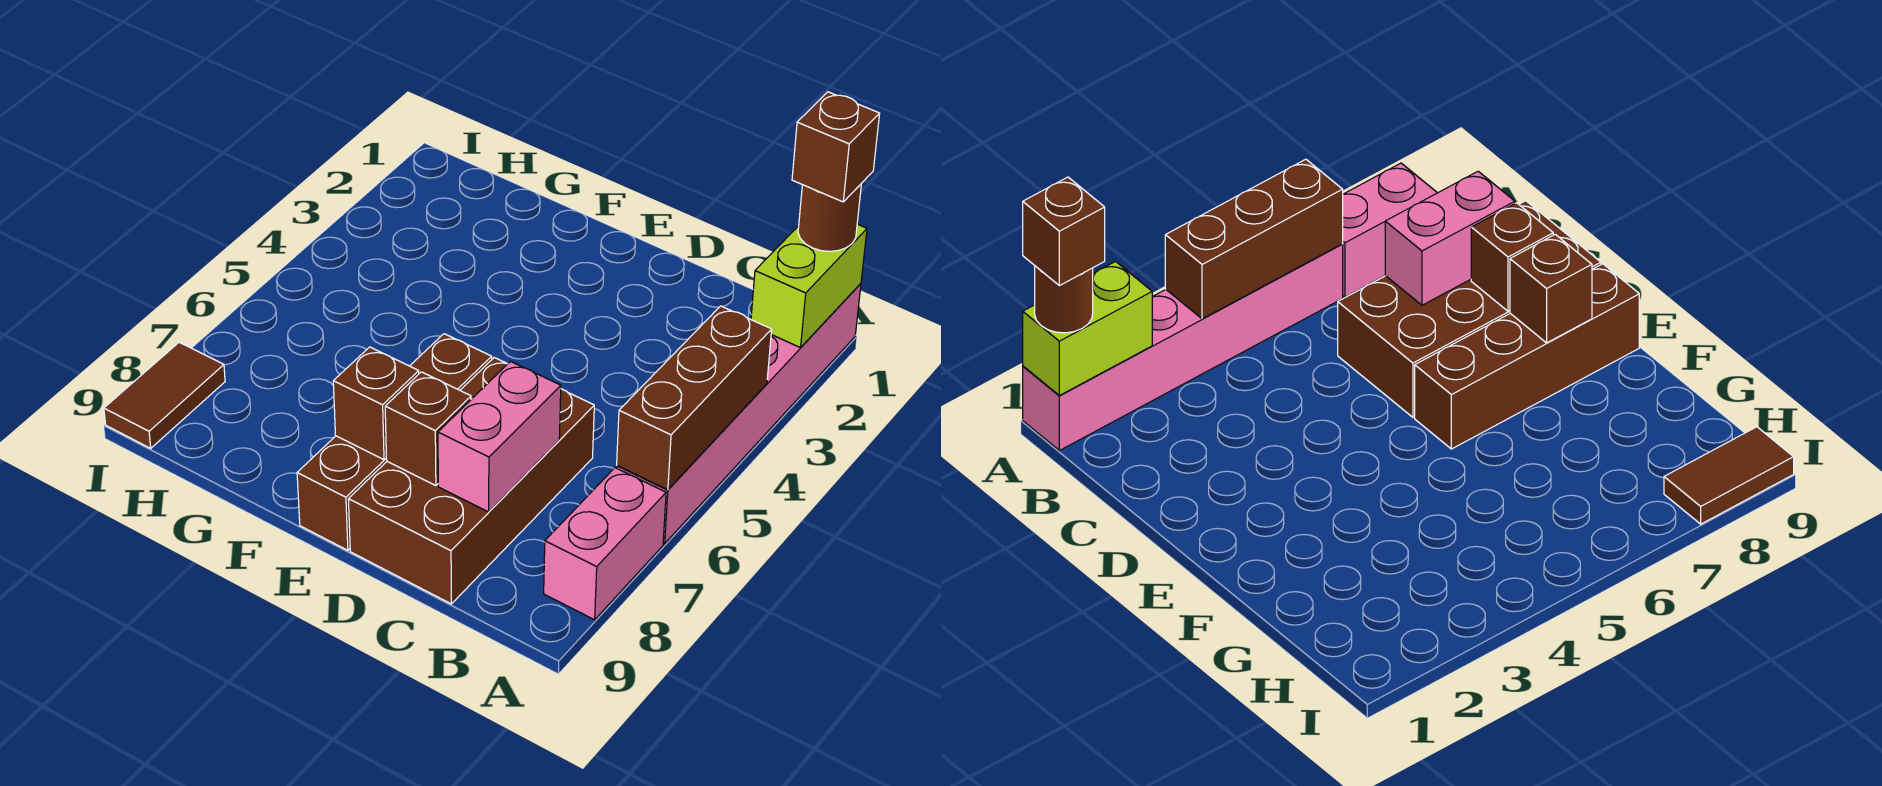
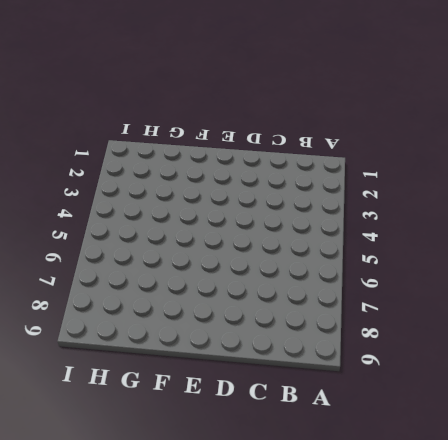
none -> pink 1x6 brick [617,284,861,543]
none -> pink 1x2 brick [544,468,666,620]
none -> brown 2x4 brick [348,358,594,604]

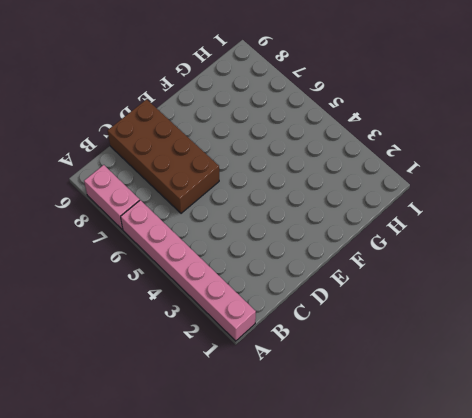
none -> brown 1x4 brick [297,334,492,550]
none -> brown 1x2 tile [104,342,225,448]
none -> lime 1x2 brick [751,224,867,348]

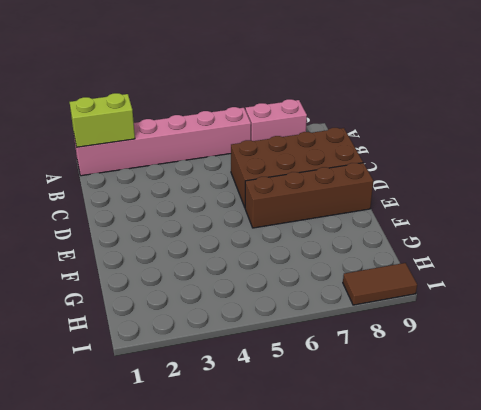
none -> brown 1x3 brick [617,306,772,490]
none -> pink 1x2 brick [438,361,561,512]
none -> brown 1x1 brick [385,372,471,486]

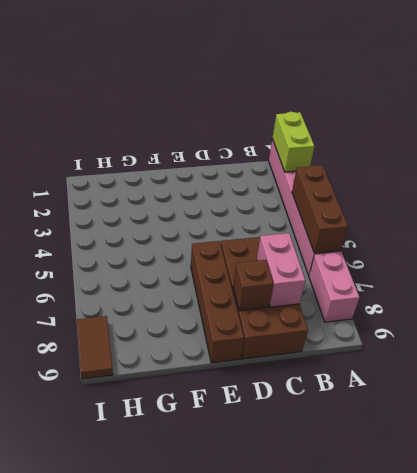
none -> brown 1x1 brick [333,347,419,460]
none -> brown 1x1 round brick [798,183,862,251]
none -> brown 1x1 brick [792,92,880,202]

